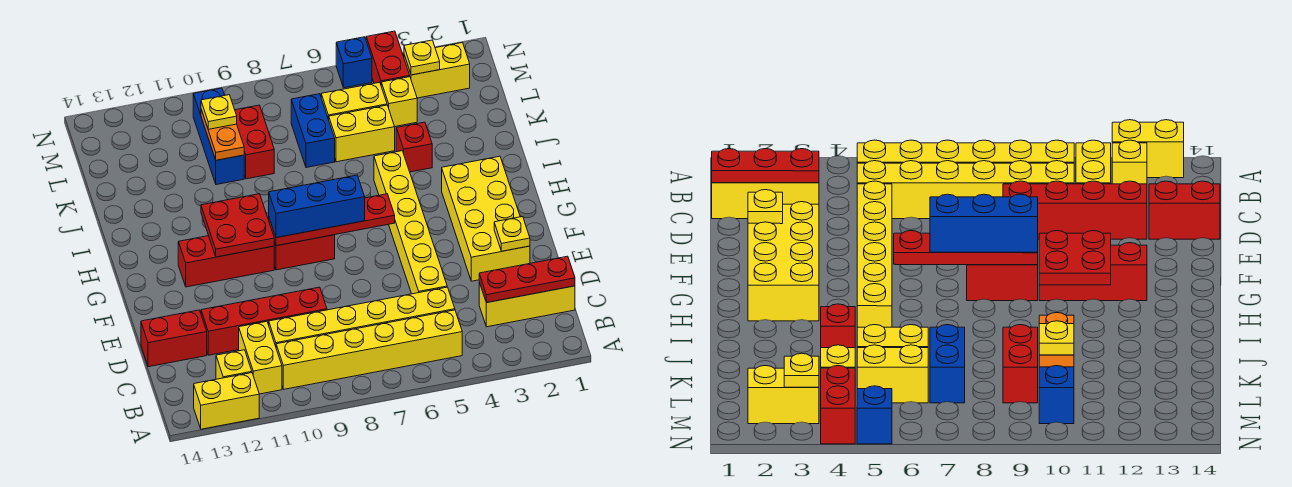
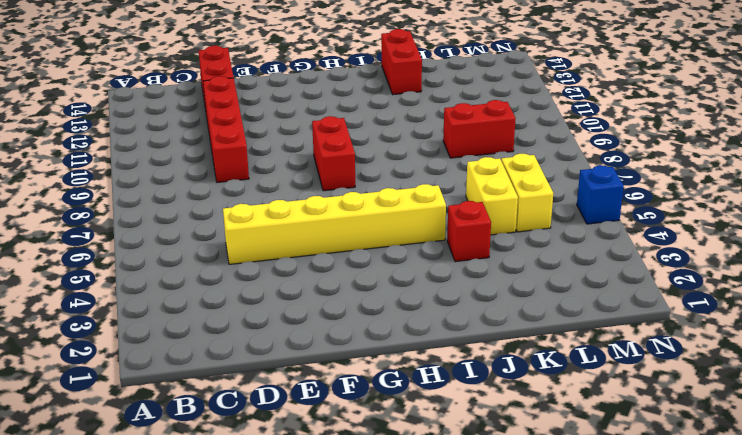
red 1x2 brick [381,29,422,95] -> red 1x2 brick turned to [366,31,410,84]
none -> yellow 1x2 brick [194,373,259,429]
none -> yellow 1x6 brick [276,310,462,389]
none -> yellow 1x2 brick [239,321,282,394]
none -> yellow 1x1 brick [216,350,252,379]

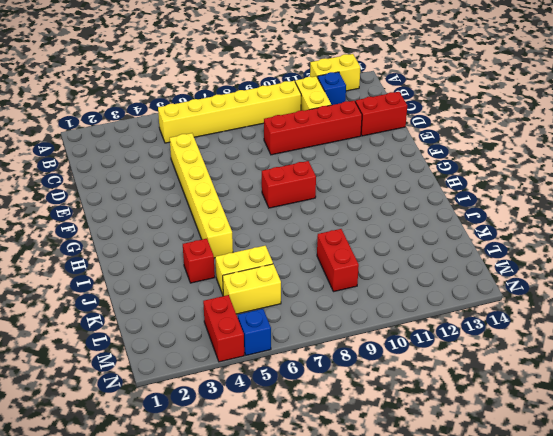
blue 1x1 brick [317,72,346,105] -> yellow 1x1 brick [216,350,252,379]
none -> yellow 1x3 brick [479,282,575,327]
none -> yellow 1x6 brick [269,287,455,346]
none -> yellow 2x4 brick [442,156,530,281]
none -> red 1x3 brick [178,236,274,287]

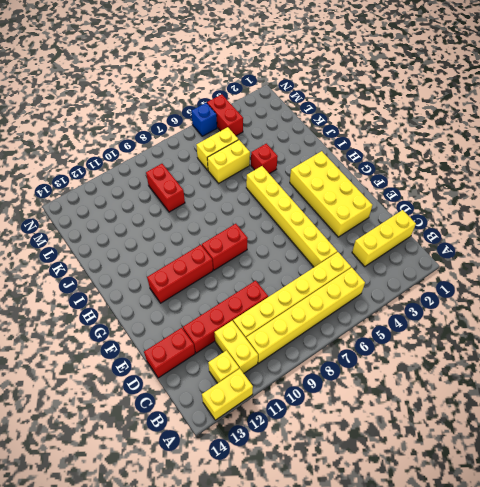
none -> blue 1x2 brick [291,94,335,168]
none -> blue 1x3 brick [193,88,244,185]
none -> yellow 1x1 brick [381,77,417,126]
none -> yellow 1x2 brick [404,43,470,98]

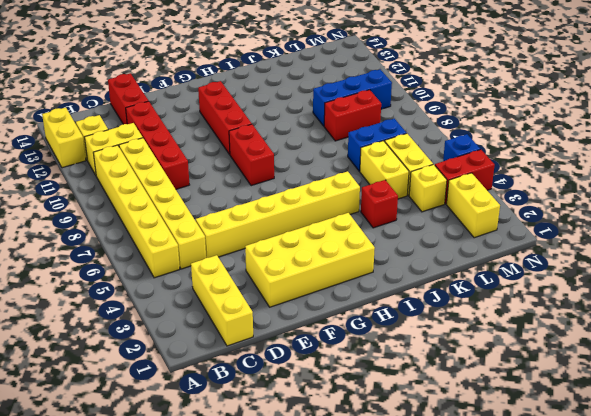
none -> red 1x3 plate [479,256,575,303]
none -> yellow 1x1 plate [494,217,530,251]
none -> red 1x4 plate [269,194,395,246]
none -> red 2x2 plate [201,194,274,257]

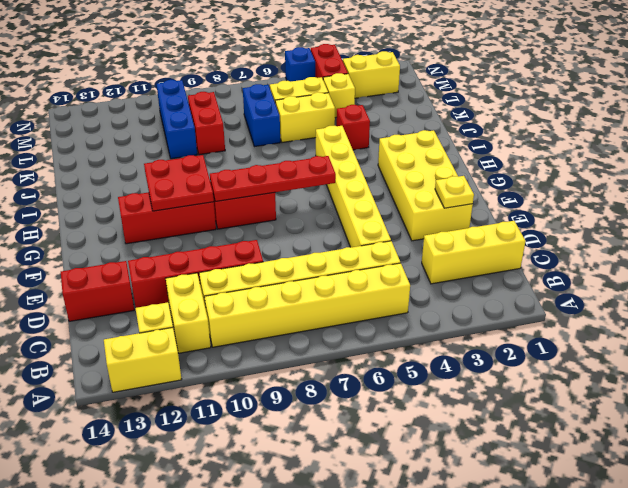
none -> red 1x3 plate [479,256,575,303]
none -> orange 1x2 plate [201,110,244,160]
none -> yellow 1x1 plate [404,40,440,75]
none -> blue 1x3 brick [269,175,365,238]

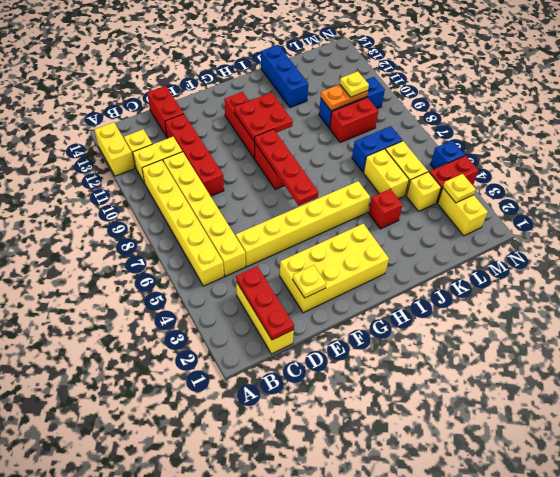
blue 1x3 brick [261,45,308,108] -> blue 1x3 brick moved to [269,175,365,238]

